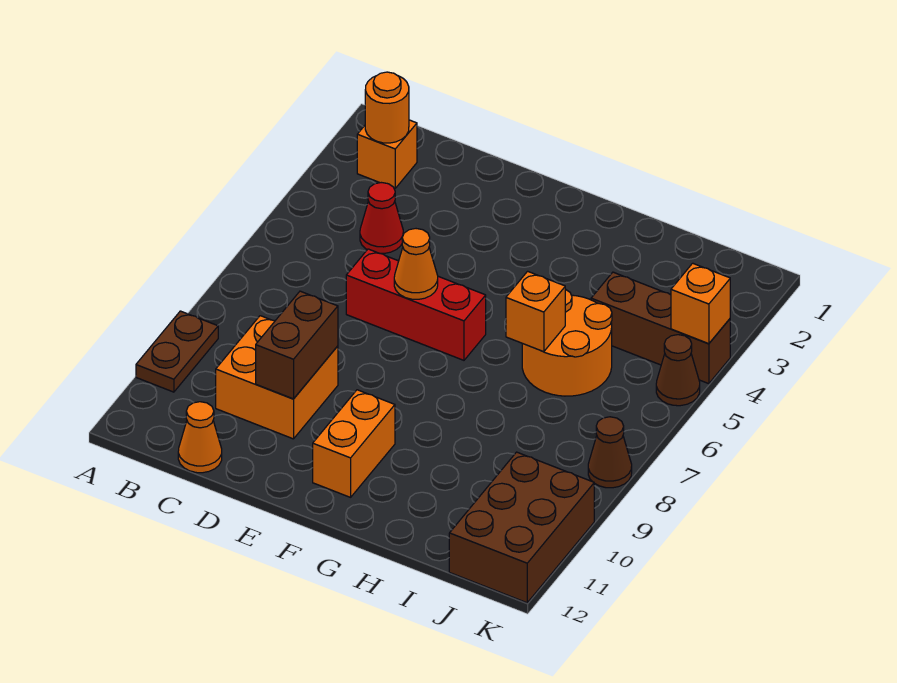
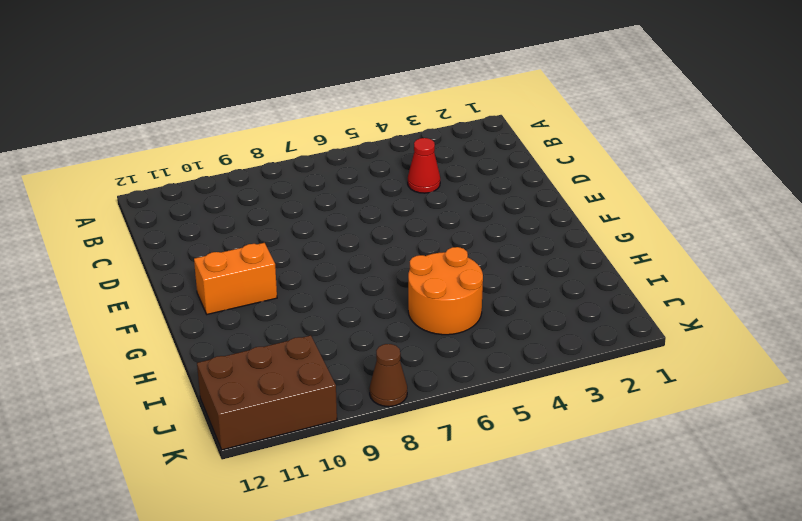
none -> brown 1x2 plate [136,311,218,392]
none -> orange 1x1 brick [357,120,417,188]
none -> orange 2x2 brick [216,316,338,439]

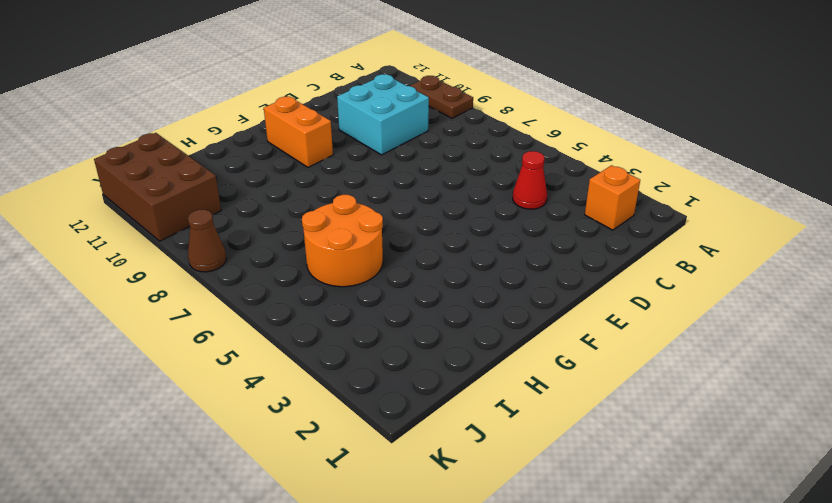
cyan 2x2 brick [337,74,429,155] -> orange 2x2 brick [216,316,338,439]
none -> orange 1x1 cone [178,402,222,473]
none -> red 1x3 brick [346,249,486,360]
none -> brown 1x3 brick [591,272,730,384]

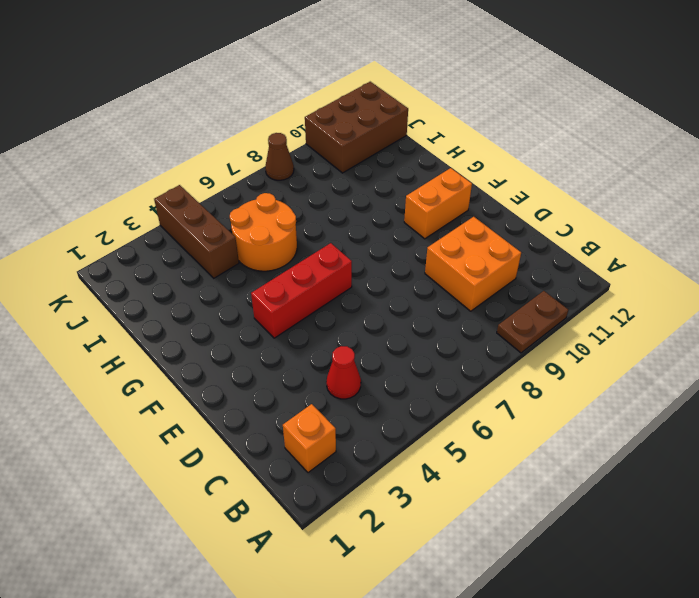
red 1x3 brick [251,243,352,338] -> red 1x3 brick turned to [346,249,486,360]
none -> orange 1x1 cone [178,402,222,473]
none -> brown 1x1 cone [656,335,700,406]
none -> orange 1x1 round brick [365,72,409,143]

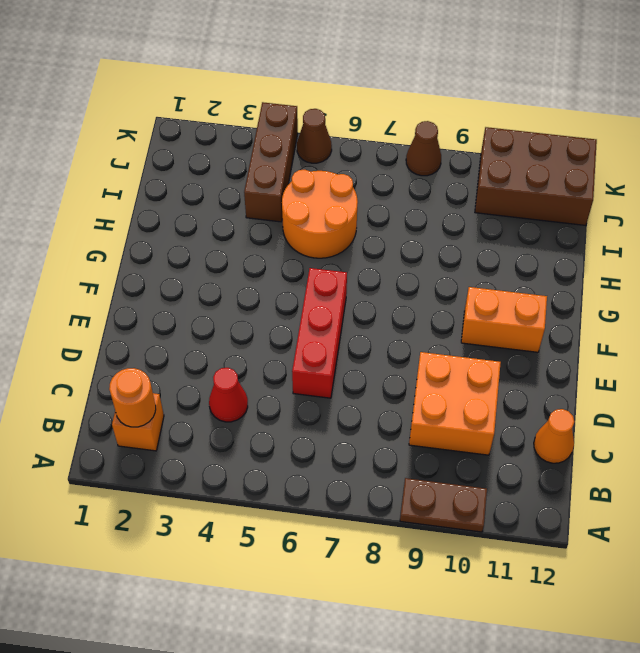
none -> brown 1x2 brick [256,291,338,399]
none -> orange 1x1 cone [394,229,438,299]
none -> orange 1x1 brick [506,271,565,352]

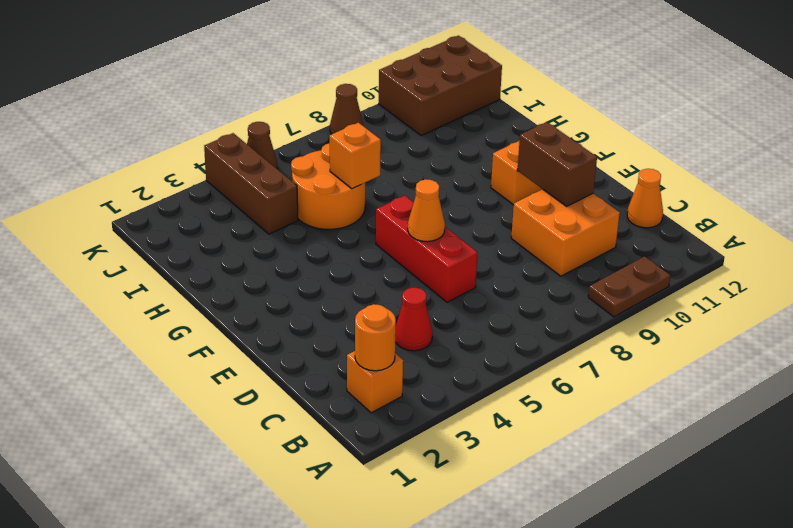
brown 1x2 brick [517,122,597,206] -> brown 1x2 brick turned to [256,291,338,399]
none -> orange 1x1 brick [671,263,730,344]

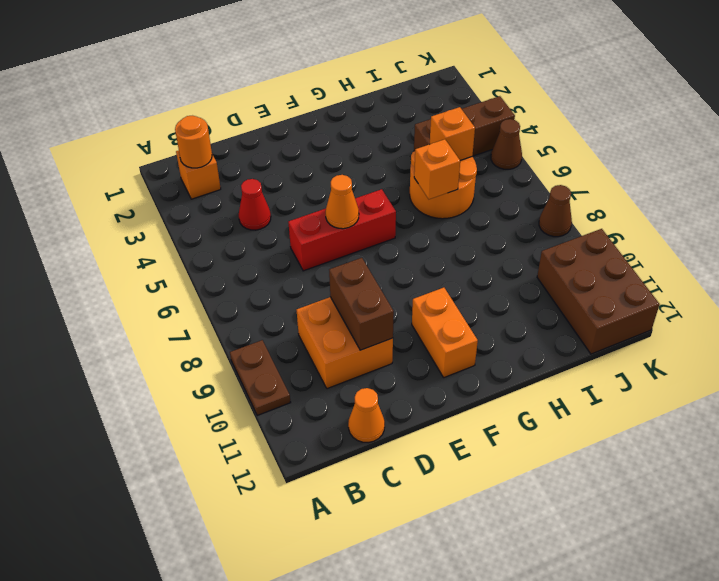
orange 1x1 brick [430,107,475,160] -> orange 1x1 brick moved to [671,263,730,344]

